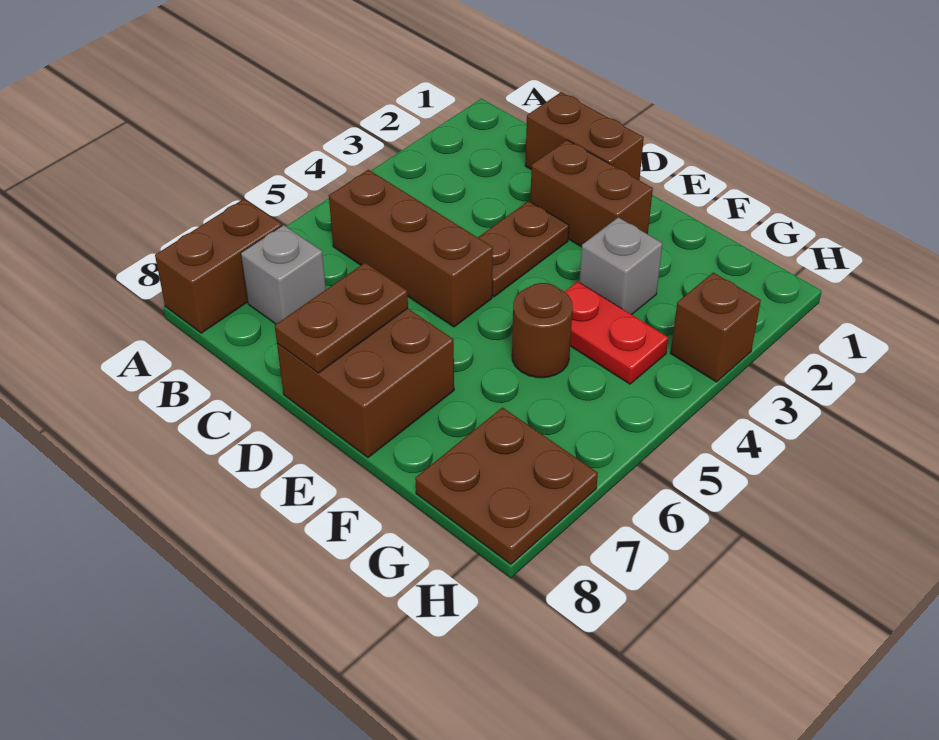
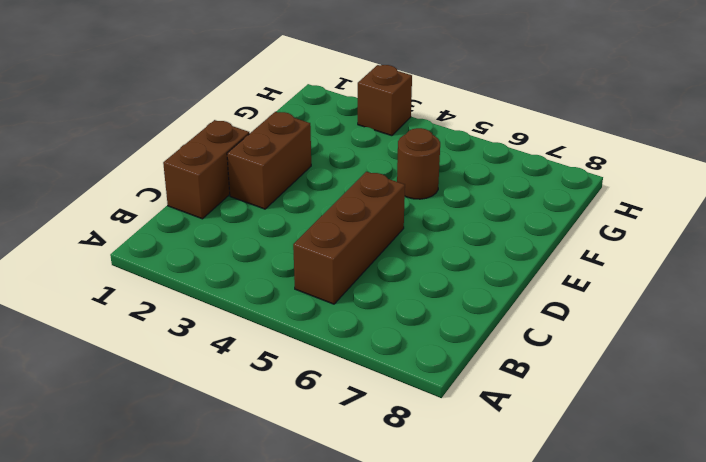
none -> brown 1x2 brick [155,199,282,333]
none -> grey 1x1 brick [241,225,326,324]
none -> brown 1x2 plate [478,201,569,297]

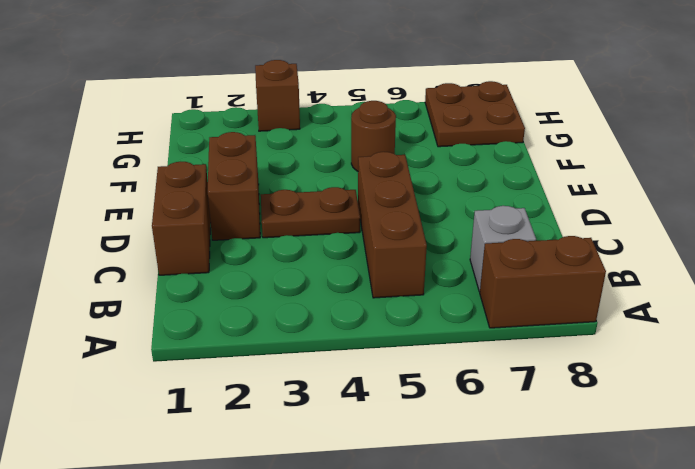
none -> brown 2x2 brick [277,309,454,458]
none -> grey 1x1 brick [579,217,663,314]
none -> red 1x2 plate [565,281,668,384]

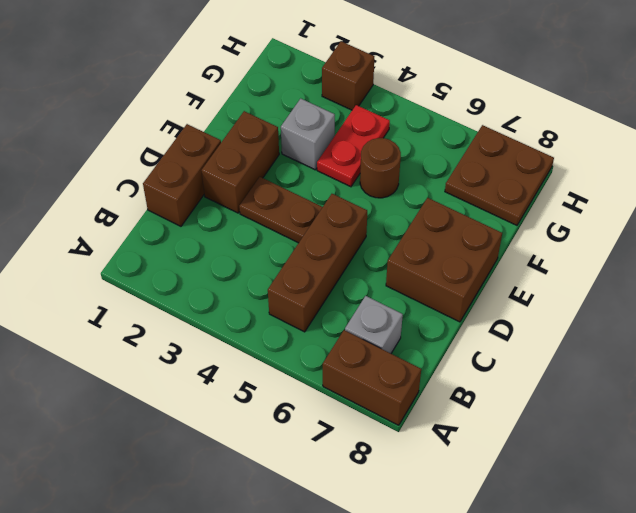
none -> brown 1x2 plate [275,263,408,373]

